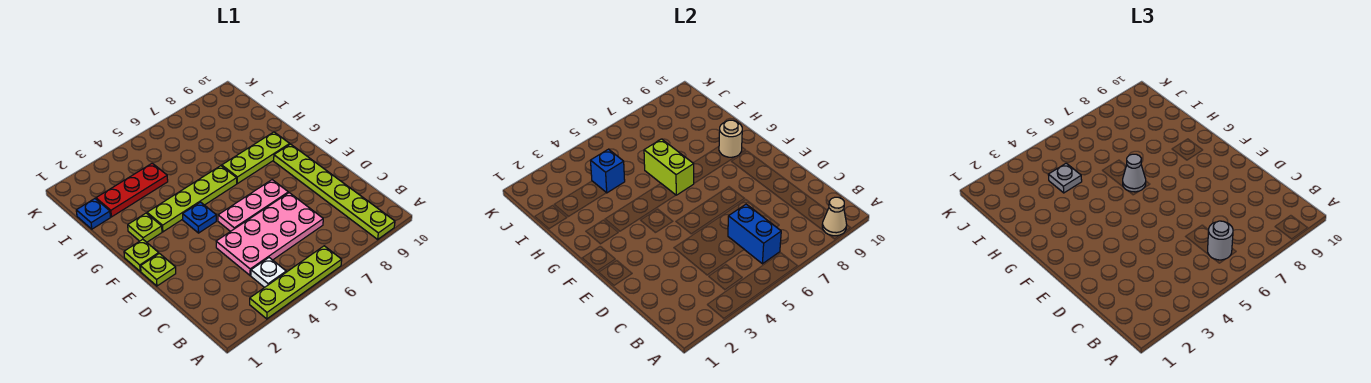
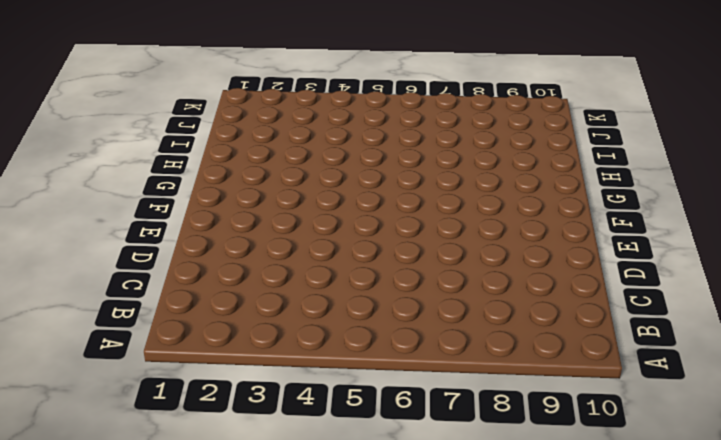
none -> lime 1x4 plate [250,246,342,319]
none -> lime 1x6 plate [274,144,395,239]
none -> white 1x1 plate [251,258,286,288]

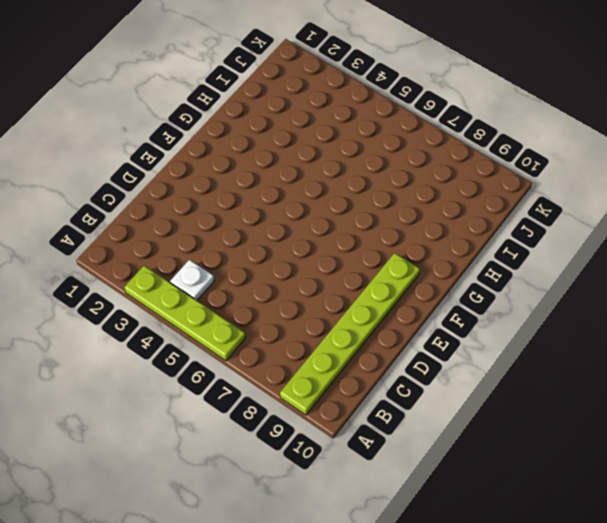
none -> pink 2x4 plate [216,193,323,275]
none -> lime 1x1 plate [141,254,176,286]
none -> pink 1x3 plate [218,180,288,232]

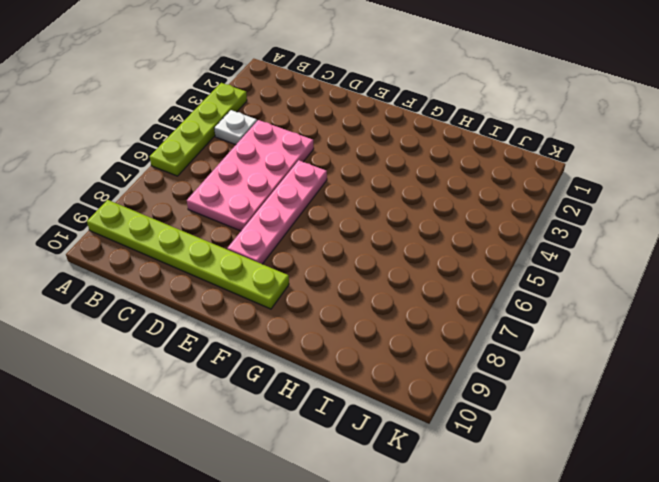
pink 1x4 plate [227,160,327,264] -> pink 1x3 plate [218,180,288,232]
none -> lime 1x1 plate [141,254,176,286]
none -> lime 1x1 plate [124,239,159,271]
none -> blue 1x1 plate [183,202,216,233]

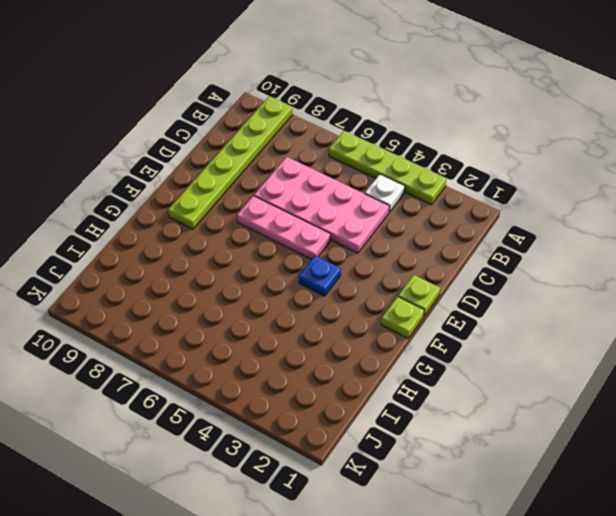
none -> lime 1x1 plate [128,213,162,242]
none -> lime 1x4 plate [147,166,237,232]
none -> lime 1x3 plate [222,132,290,184]

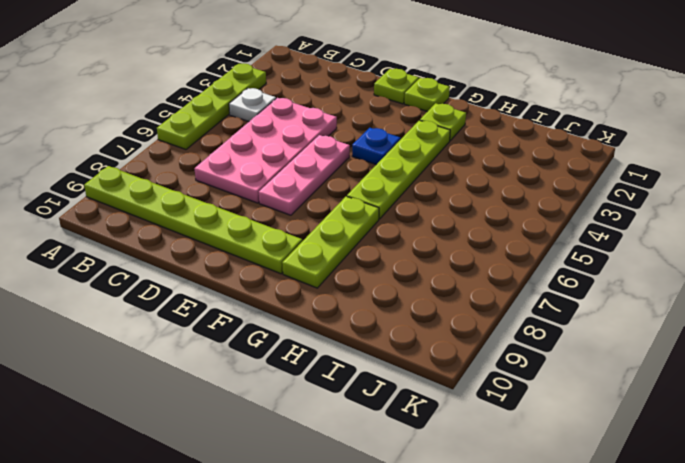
none -> blue 1x1 plate [76,199,110,229]
none -> red 1x3 plate [96,163,168,217]
none -> tan 1x1 cone [822,197,847,236]

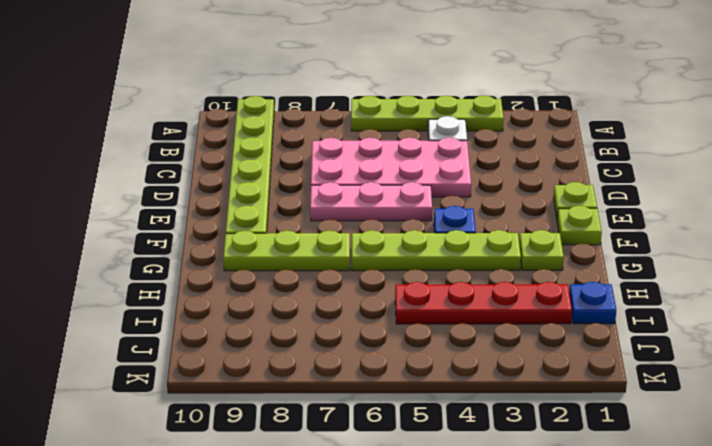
red 1x4 plate [395,282,572,324] -> red 1x3 plate [96,163,168,217]
none -> tan 1x1 cone [822,197,847,236]
none -> blue 1x2 brick [728,204,781,264]
none -> lime 1x2 brick [644,139,694,195]

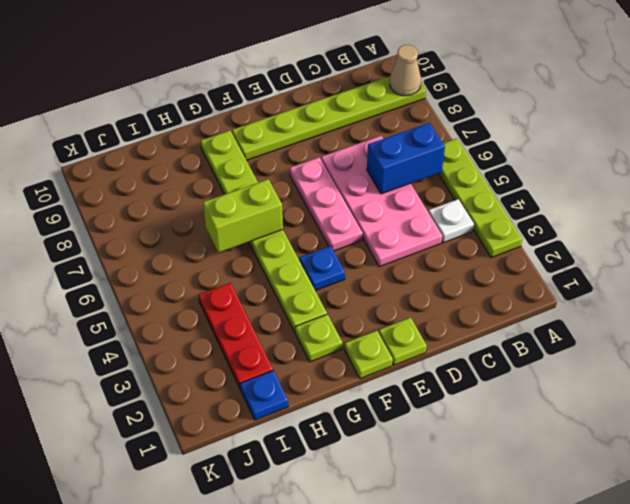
none -> tan 1x1 round brick [719,120,742,157]
none -> blue 1x1 brick [590,149,625,193]
none -> grey 1x1 round brick [1208,221,1233,260]

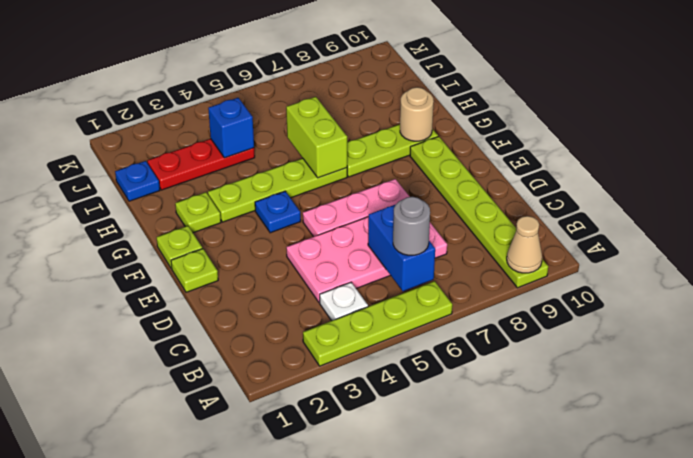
none -> grey 1x1 cone [1123,154,1146,192]
none -> grey 1x1 plate [1048,163,1082,193]

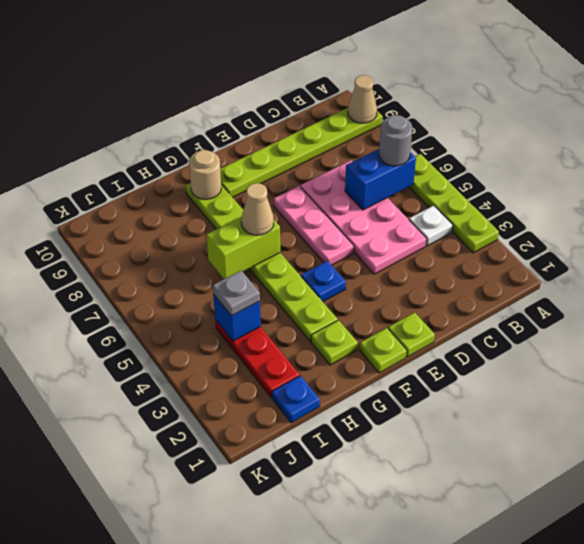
tan 1x1 cone [241,183,274,235] -> grey 1x1 cone [1123,154,1146,192]

